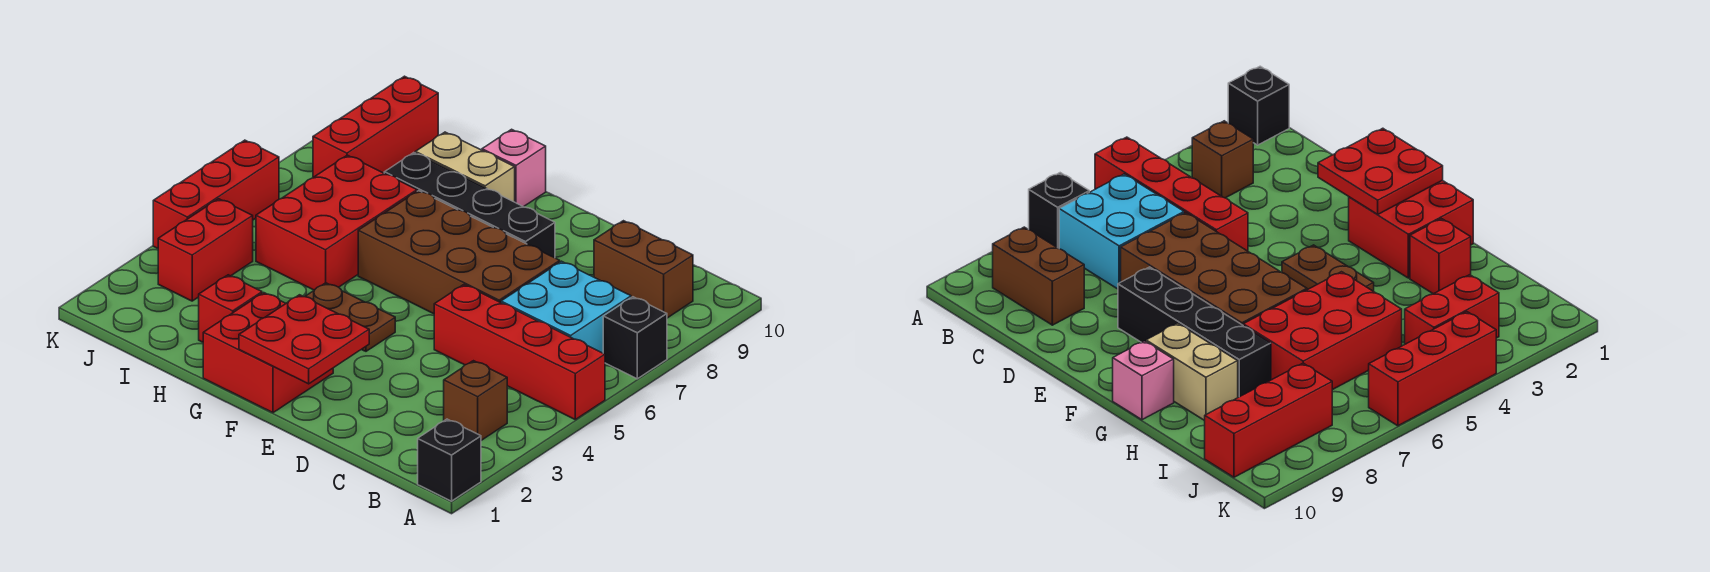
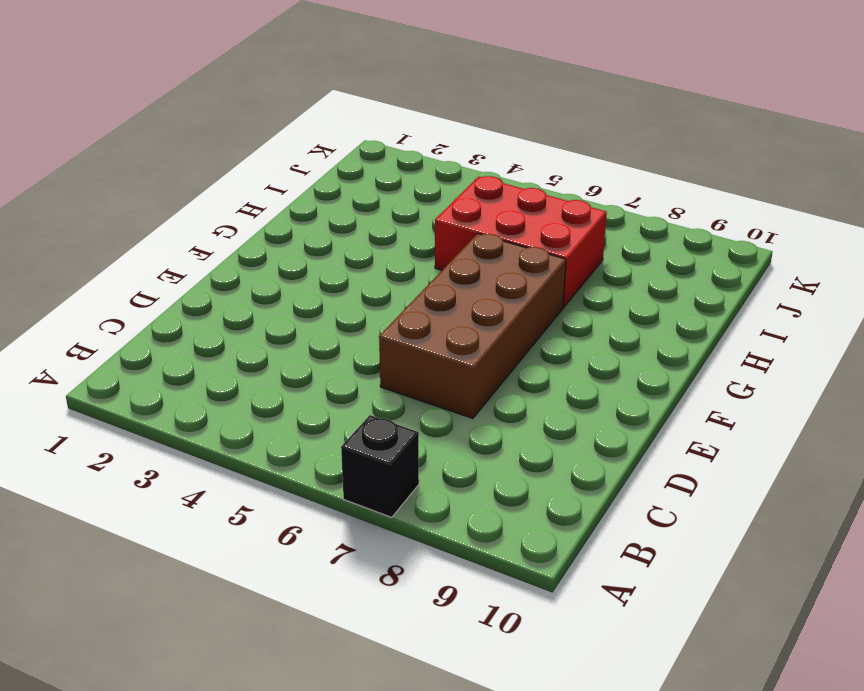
none -> black 1x1 brick [418,419,481,501]
none -> red 1x4 brick [434,285,605,420]
none -> brown 1x1 brick [444,361,507,440]

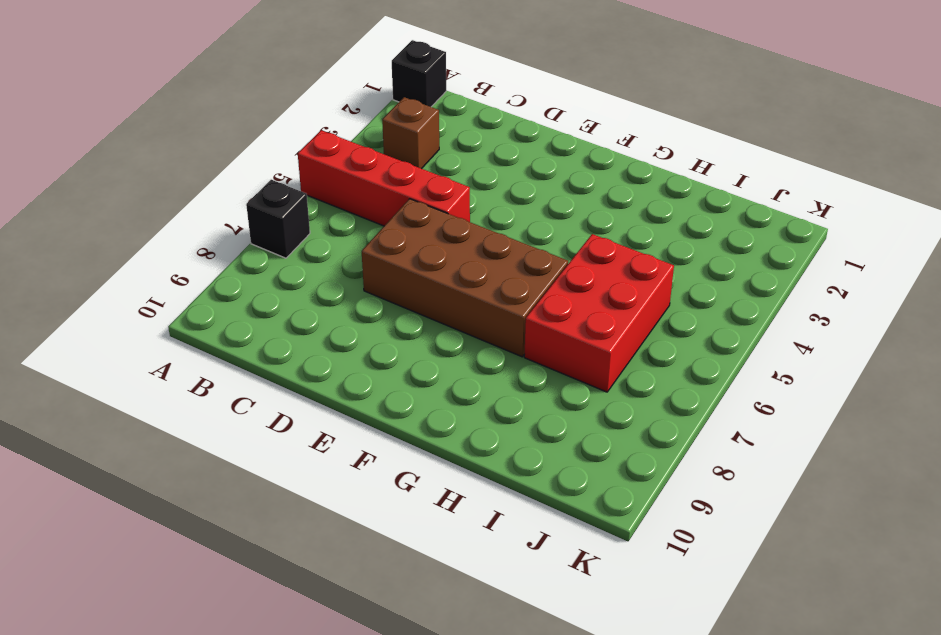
none -> cyan 2x2 brick [501,261,631,353]
none -> brown 1x2 brick [594,221,693,318]
none -> black 1x4 brick [384,153,555,258]

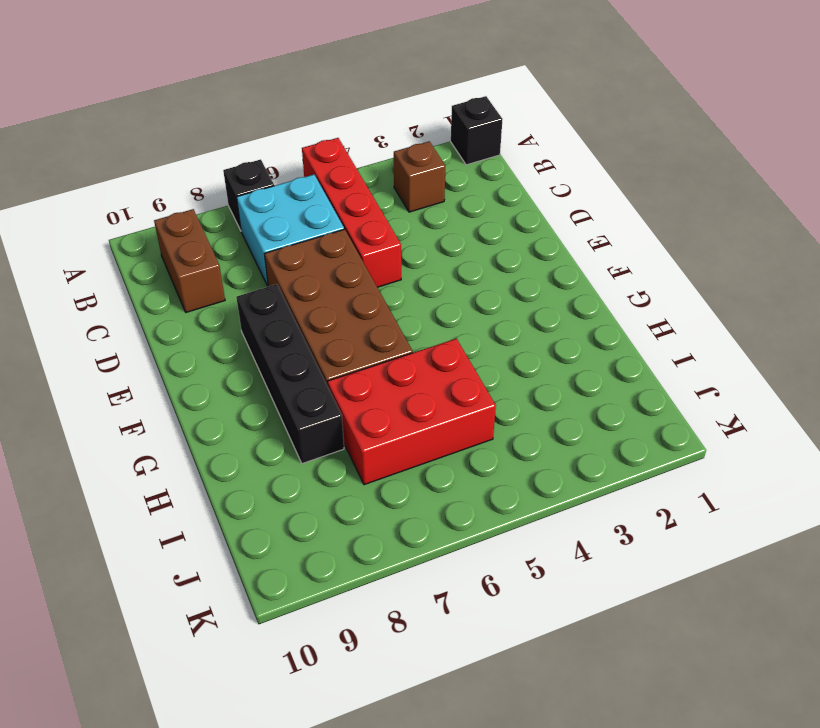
none -> red 2x2 brick [203,293,333,413]
none -> brown 1x2 plate [305,283,395,351]
none -> tan 1x2 brick [415,132,515,202]

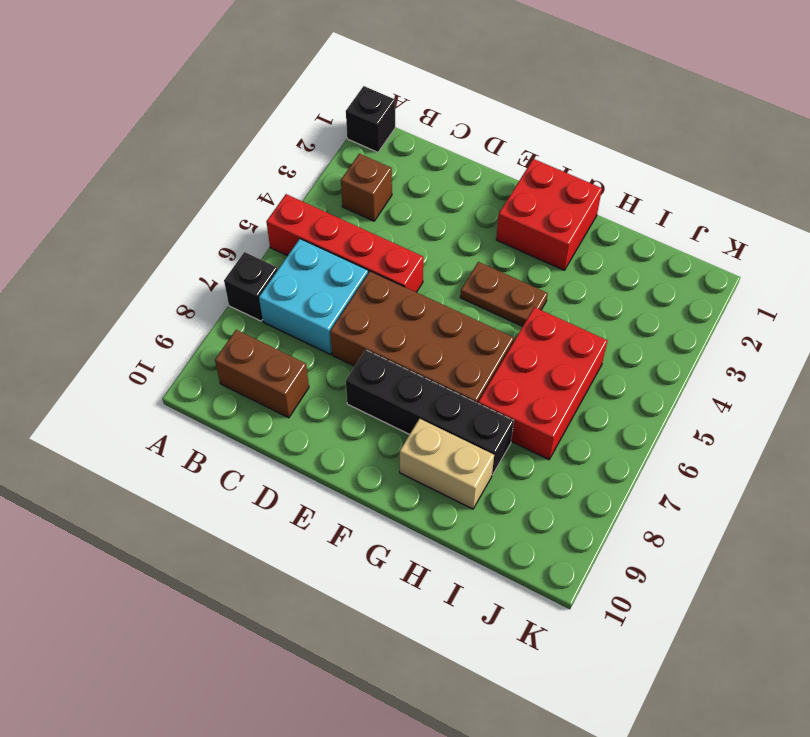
none -> pink 1x1 brick [482,129,546,207]
none -> red 1x1 brick [199,275,262,342]
none -> red 1x2 brick [158,199,253,301]

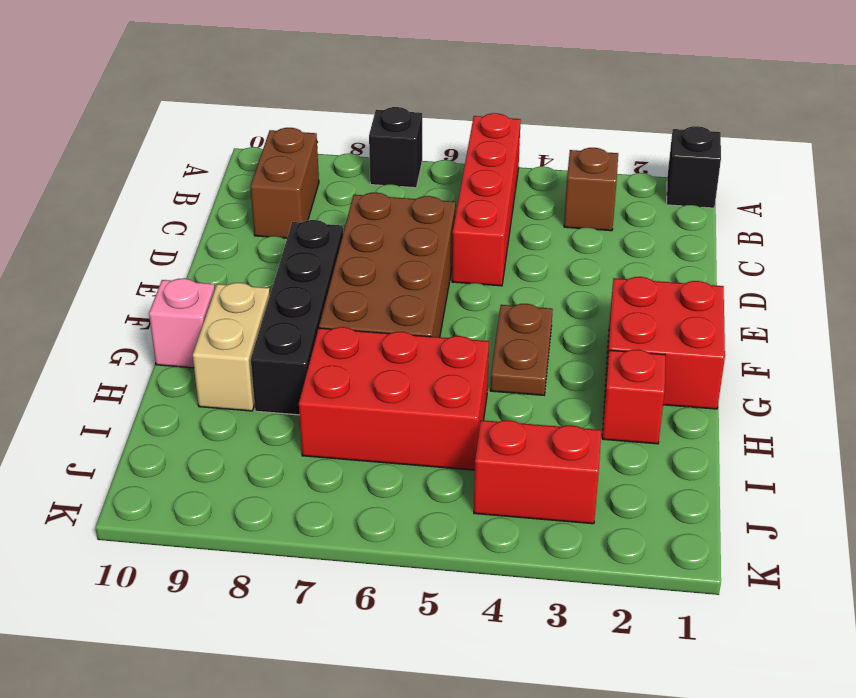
none -> cyan 2x2 brick [501,261,631,353]
none -> red 1x3 brick [313,76,438,177]
none -> red 1x3 brick [153,140,279,248]

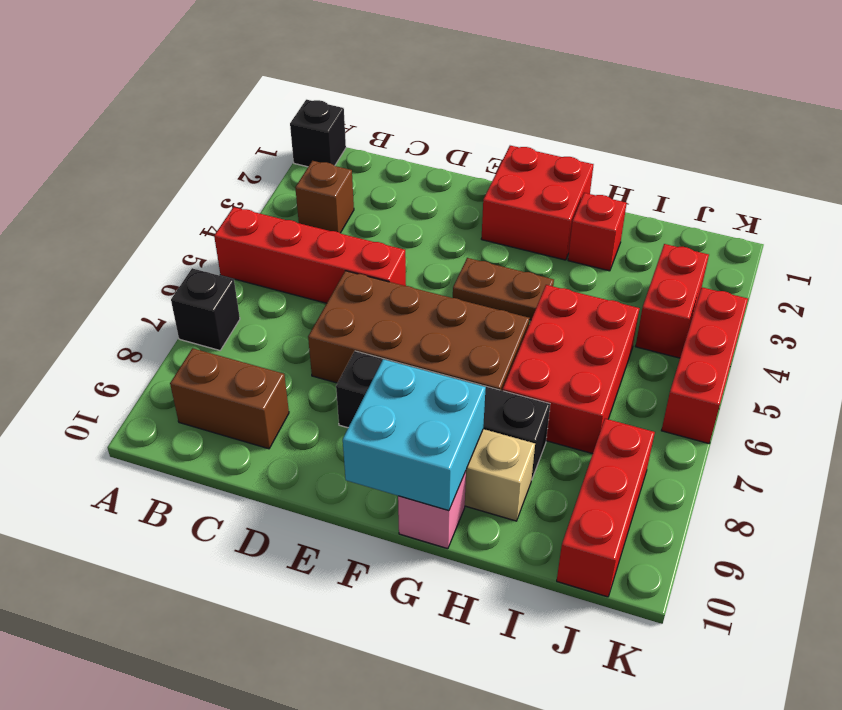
cyan 2x2 brick [343,359,486,511] -> cyan 2x2 brick moved to [501,261,631,353]
none -> red 2x2 plate [239,295,369,384]

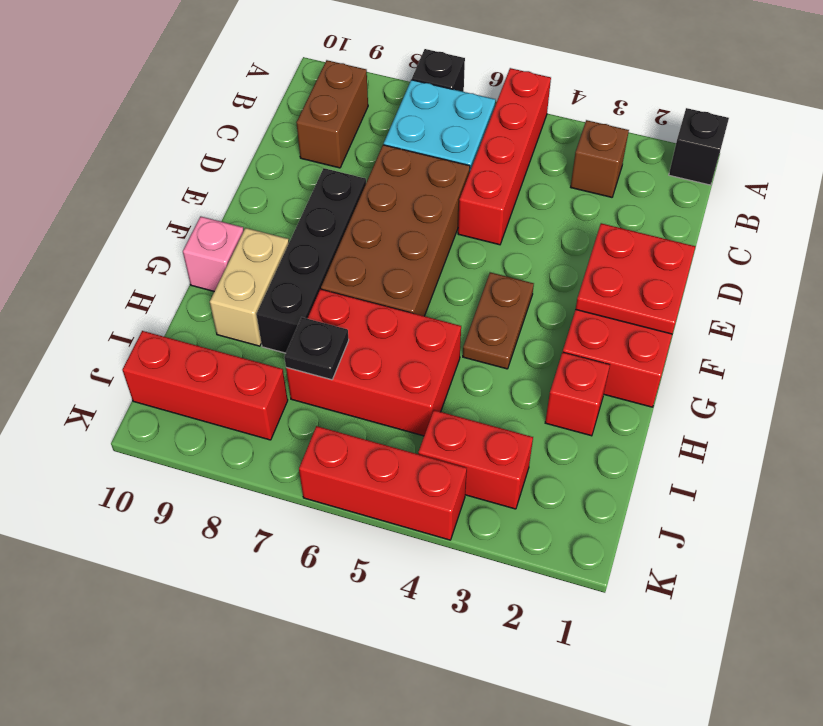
black 1x1 plate [284,317,349,380] -> none

